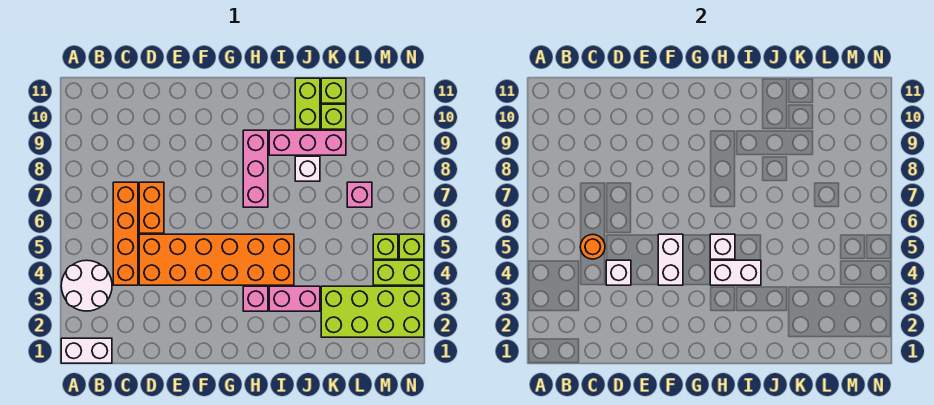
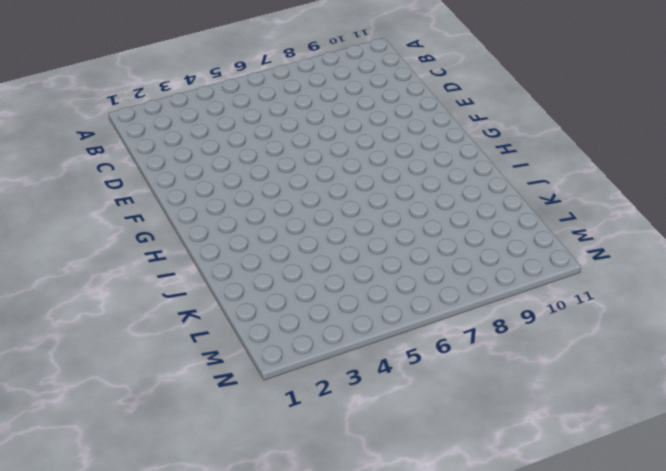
none -> white 1x2 brick [61,338,112,363]
none -> white 2x2 round brick [61,260,112,311]
none -> orange 1x4 brick [113,182,138,285]

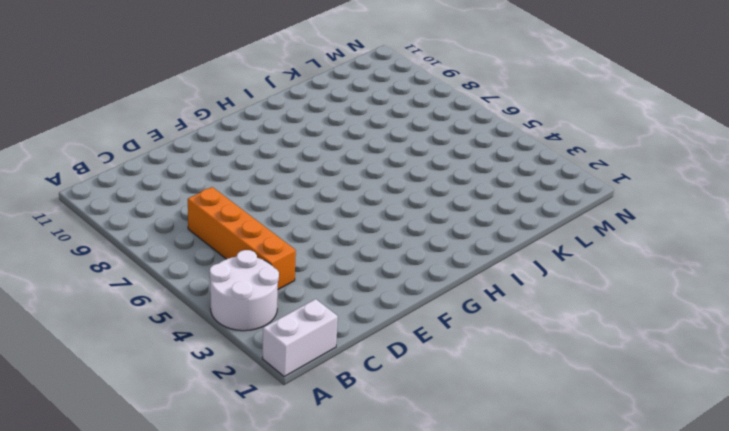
none -> orange 2x6 brick [139,234,294,285]
none -> orange 1x2 brick [139,182,164,233]
none -> pink 1x1 brick [243,286,268,311]

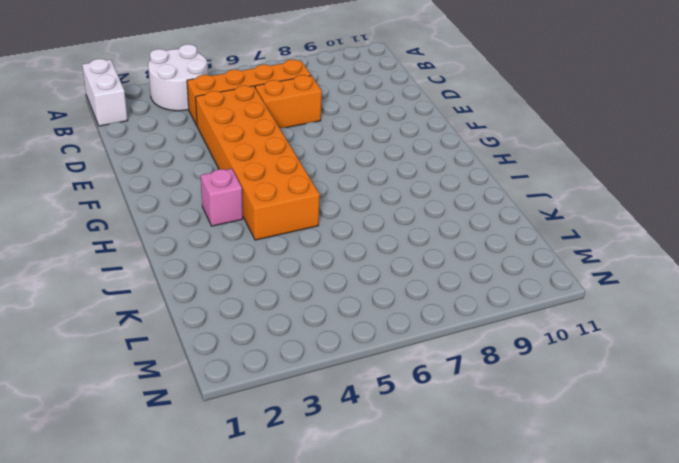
none -> pink 1x3 brick [243,130,268,207]
none -> pink 1x2 brick [269,286,320,311]
none -> pink 1x3 brick [269,130,346,155]

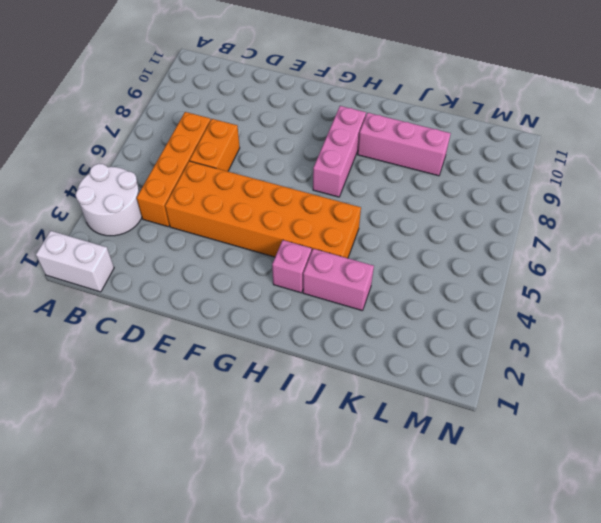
none -> white 1x1 brick [295,156,320,181]
none -> lime 1x2 brick [295,78,320,129]
none -> lime 2x4 brick [321,286,424,337]

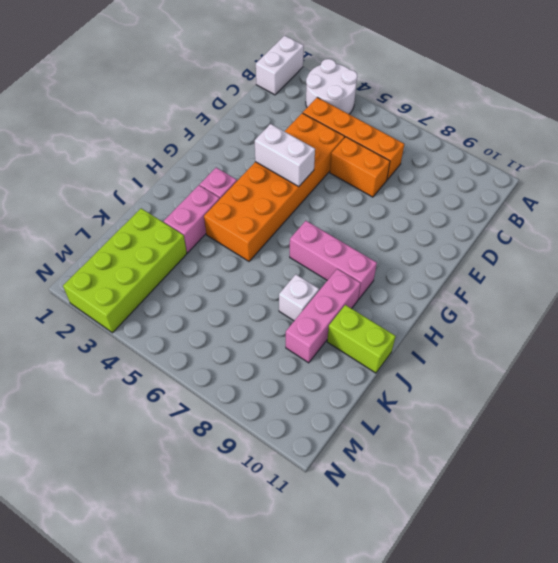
none -> lime 1x1 brick [321,104,346,129]
none -> lime 1x1 brick [321,78,346,103]
none -> pink 1x1 brick [347,182,372,207]

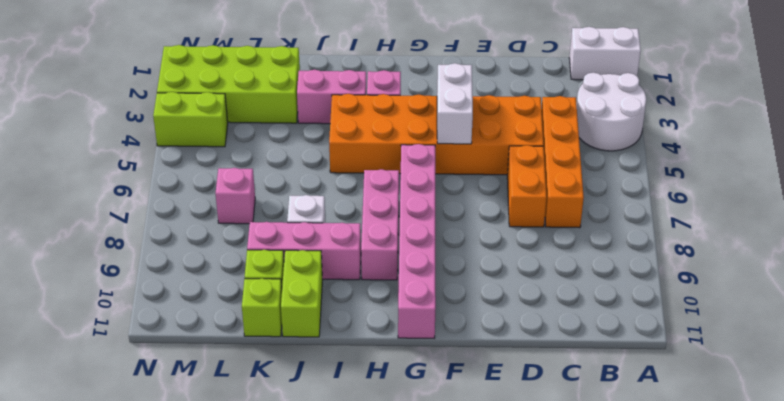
pink 1x6 brick [398,144,436,338] -> none
none -> lime 1x1 brick [373,234,398,259]
none -> lime 1x1 brick [399,234,424,259]
none -> orange 1x1 round brick [580,234,605,259]

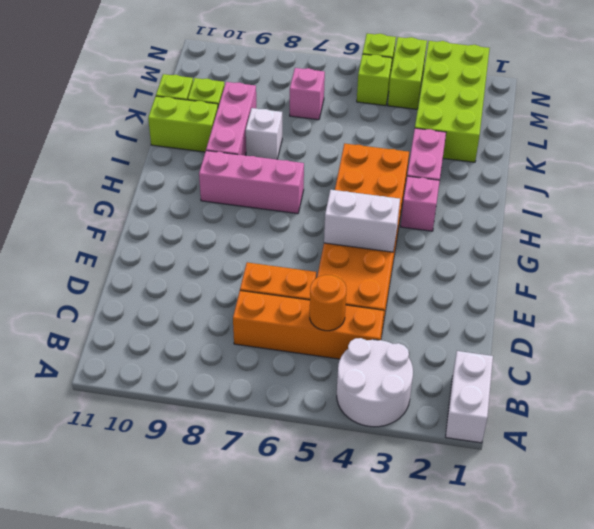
none -> white 1x1 brick [606,260,631,285]
none -> white 1x2 brick [710,260,761,285]
none -> white 1x1 brick [710,234,735,259]

